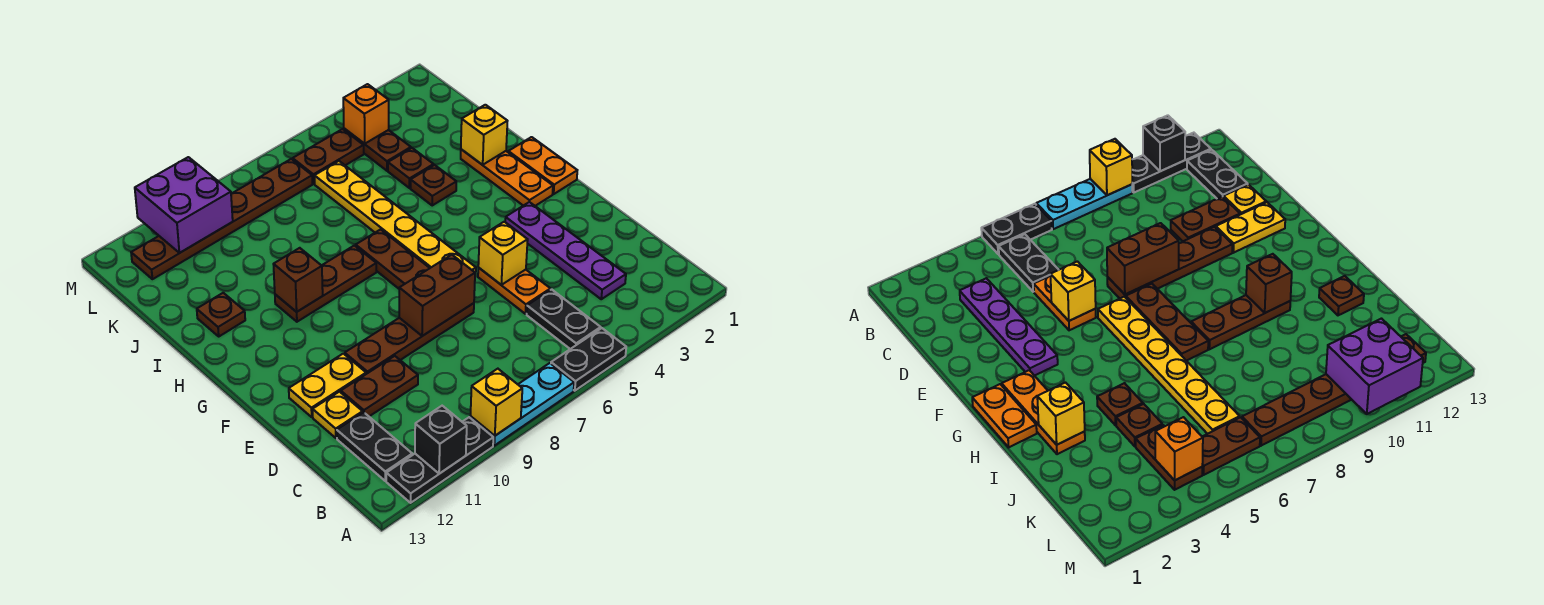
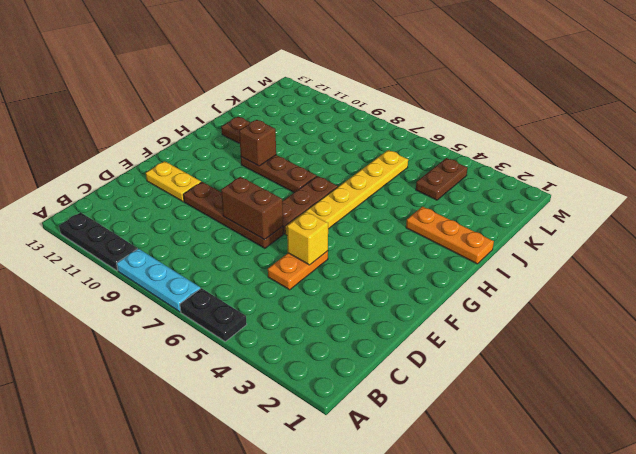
orange 1x3 plate [406,206,494,264] -> orange 1x3 plate turned to [461,149,553,206]
none -> black 1x2 plate [527,289,601,349]
none -> black 1x2 plate [337,412,412,481]
none -> purple 1x4 plate [505,202,626,299]
none -> brown 1x2 plate [341,356,418,416]

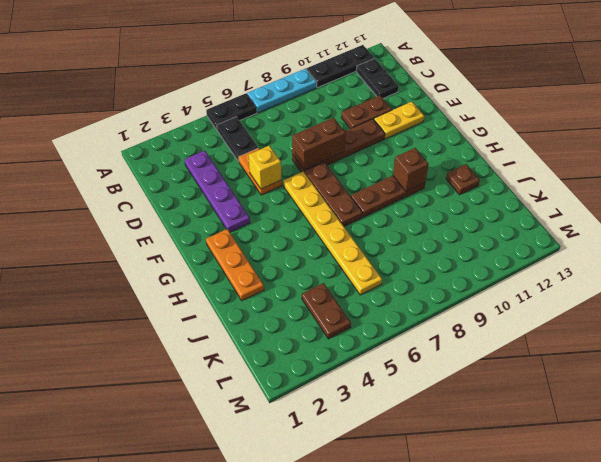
none -> yellow 1x1 plate [313,392,363,438]
none -> orange 1x2 plate [508,137,577,194]
none -> brown 1x1 plate [411,165,456,205]
none -> brown 1x1 plate [388,148,434,188]

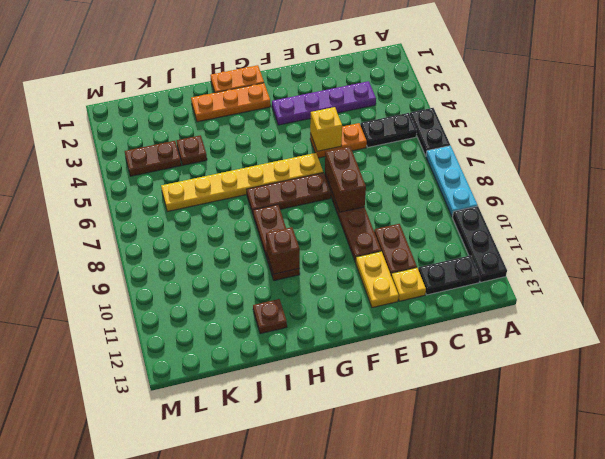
none -> brown 1x1 plate [411,165,456,205]
none -> brown 1x2 plate [293,129,364,184]
none -> brown 1x6 plate [131,159,312,279]
none -> yellow 1x1 brick [471,369,522,436]

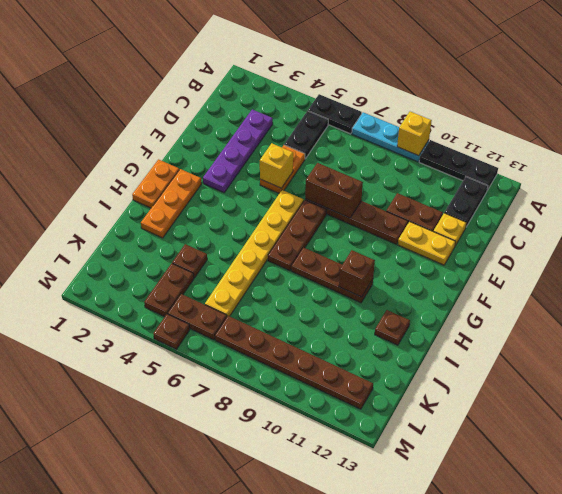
brown 1x1 plate [153,314,190,349] -> brown 1x1 plate moved to [411,165,456,205]
none -> black 1x1 brick [415,406,467,474]
none -> yellow 1x1 brick [461,105,507,165]
none -> orange 1x1 brick [343,84,389,144]
none -> purple 2x2 brick [135,157,233,253]

